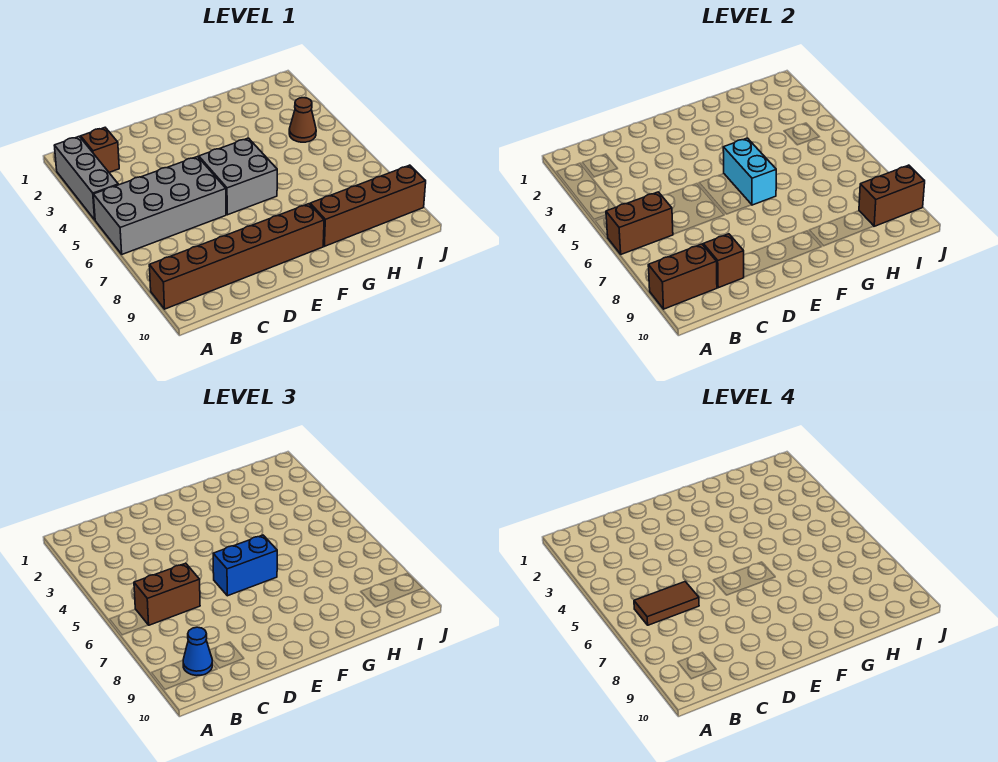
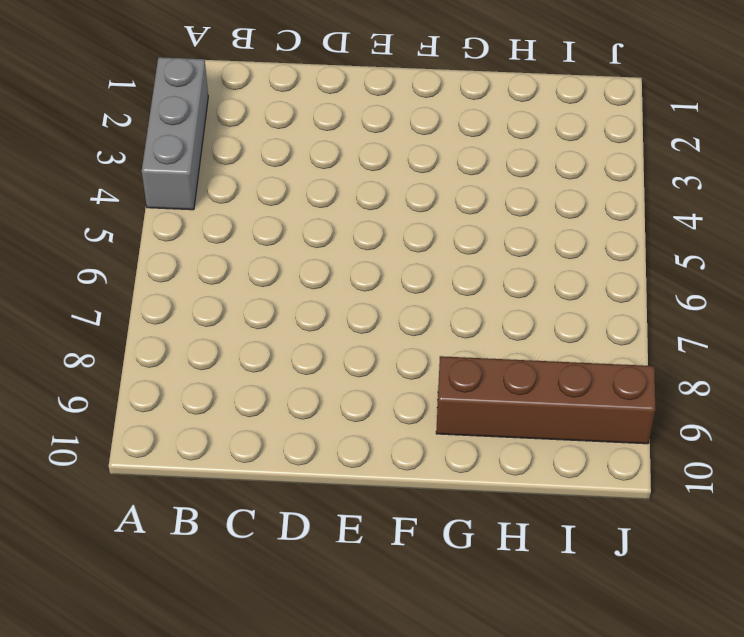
none -> grey 2x4 brick [93,157,226,254]
none -> brown 1x6 brick [149,204,324,309]
none -> brown 1x1 brick [81,128,119,173]

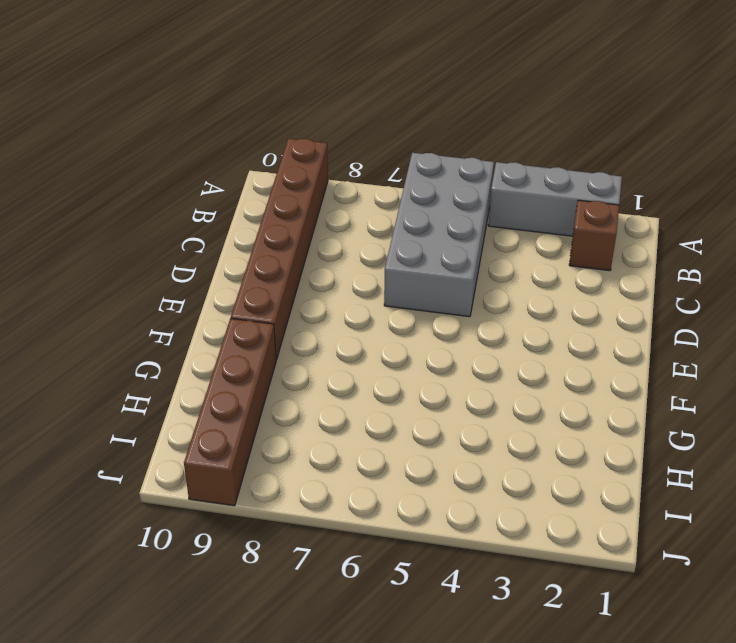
none -> grey 2x2 brick [199,138,277,215]
none -> brown 1x1 cone [289,98,316,142]
none -> brown 1x2 brick [606,192,673,254]

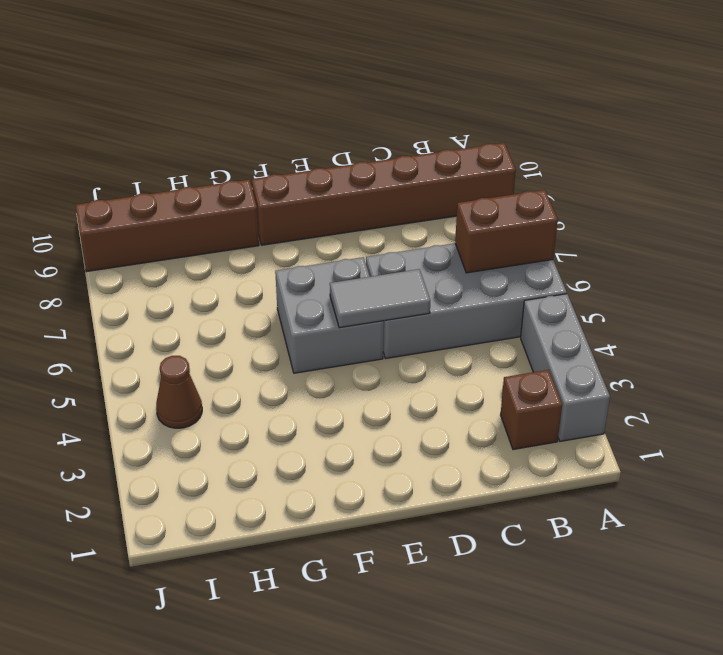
grey 1x2 tile [330,269,430,328] -> none
none -> brown 1x2 brick [648,244,717,309]
none -> brown 1x1 brick [703,234,744,288]
none -> cyan 1x2 brick [723,138,776,205]

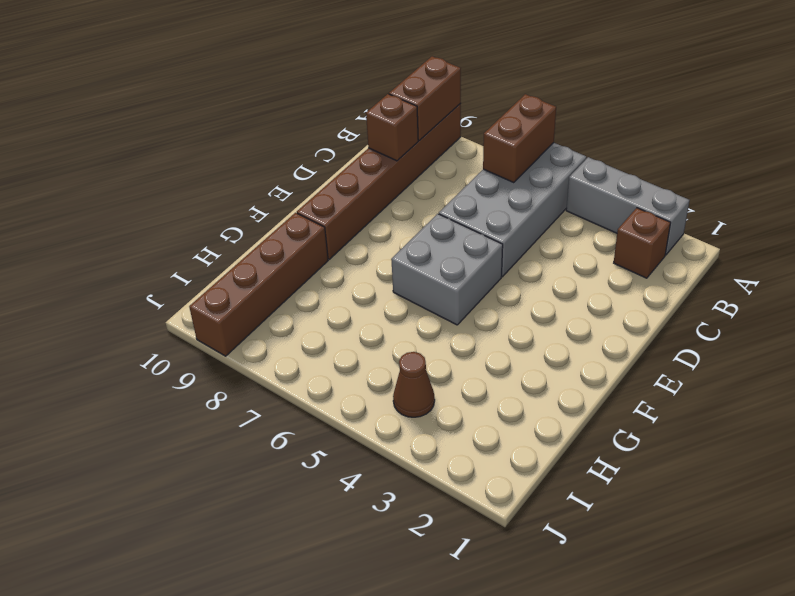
none -> cyan 1x2 brick [723,138,776,205]
none -> brown 1x2 brick [859,165,925,226]
none -> brown 1x2 brick [134,563,200,625]

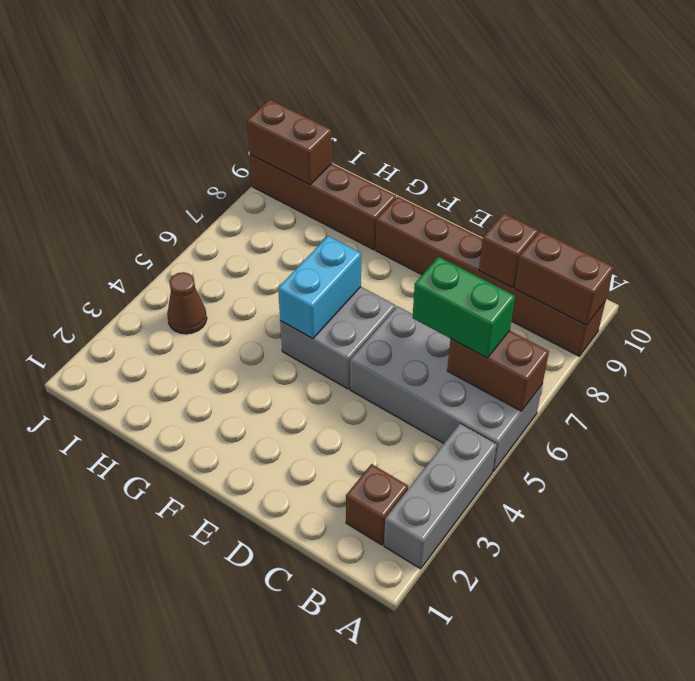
green 1x2 brick [413,257,515,358] -> brown 1x2 brick [134,563,200,625]
none -> blue 1x1 cone [183,627,212,676]
none -> blue 1x2 brick [213,535,277,596]
none -> brown 1x2 tile [634,582,699,625]

